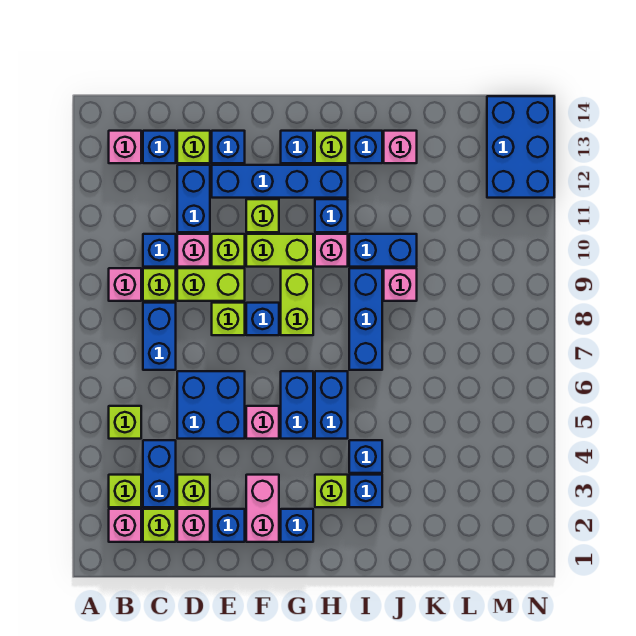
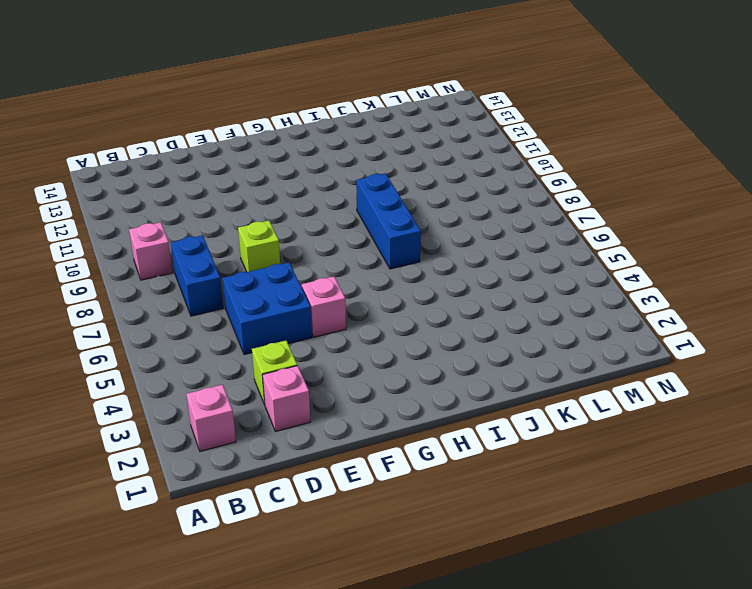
none -> lime 1x1 brick [109,475,141,507]
none -> lime 1x1 brick [109,406,141,439]
none -> pink 1x1 brick [109,131,141,163]
none -> lime 1x1 brick [143,509,176,542]

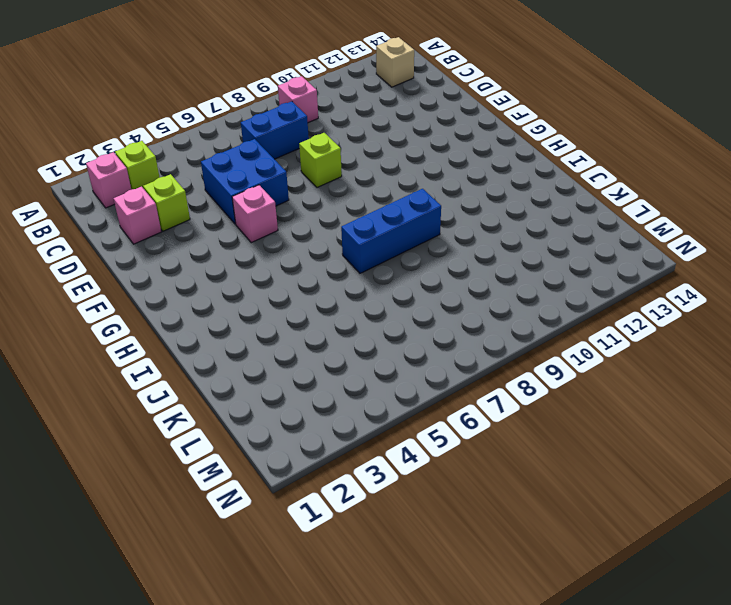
tan 1x1 brick [376,37,414,87] -> pink 1x1 brick [109,131,141,163]
none -> lime 1x1 brick [109,406,141,439]
none -> lime 1x1 brick [143,509,176,542]
none -> blue 1x2 brick [143,440,176,507]
none -> lime 1x1 brick [143,268,176,301]

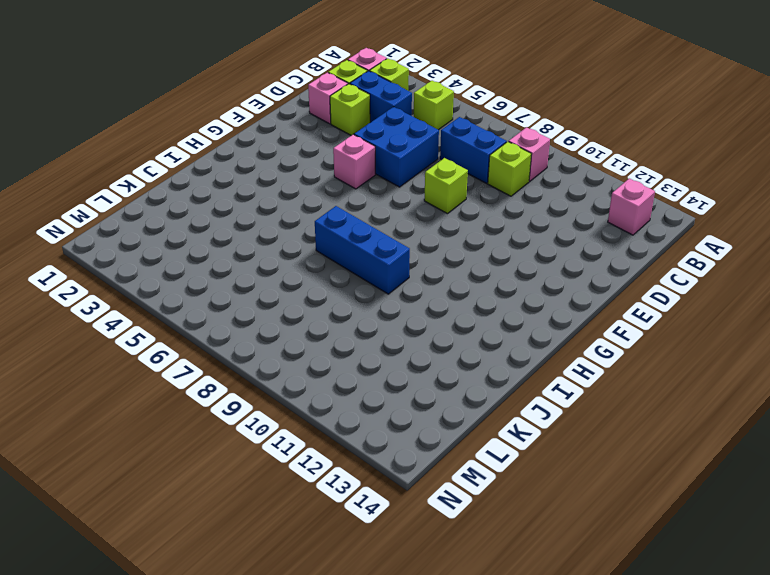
none -> blue 1x1 brick [143,234,176,267]
none -> blue 1x1 brick [143,131,176,163]
none -> lime 1x2 brick [177,268,245,301]
none -> pink 1x1 brick [177,234,210,267]

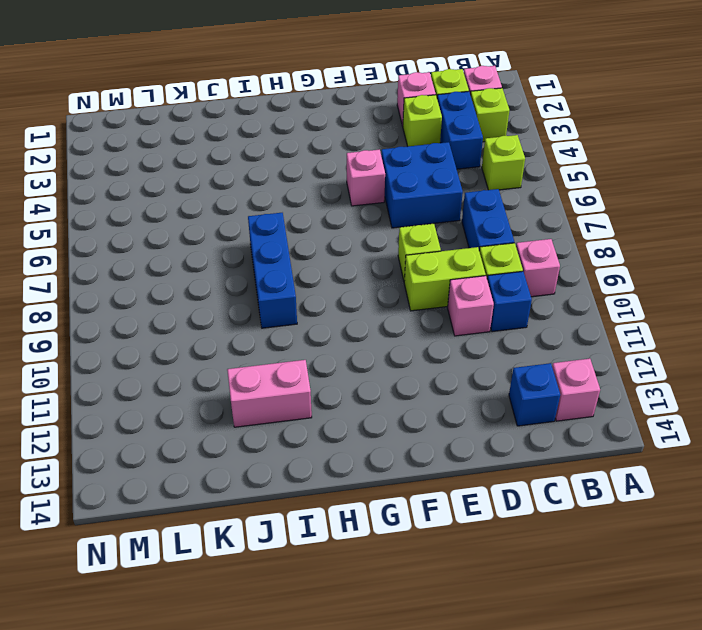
pink 1x2 brick [227,360,312,427] -> pink 1x2 brick turned to [246,475,279,542]
none -> blue 1x2 brick [177,165,210,232]
none -> lime 1x1 brick [177,131,210,163]
none -> blue 1x1 brick [212,509,245,542]
none -> lime 1x1 brick [212,234,245,267]

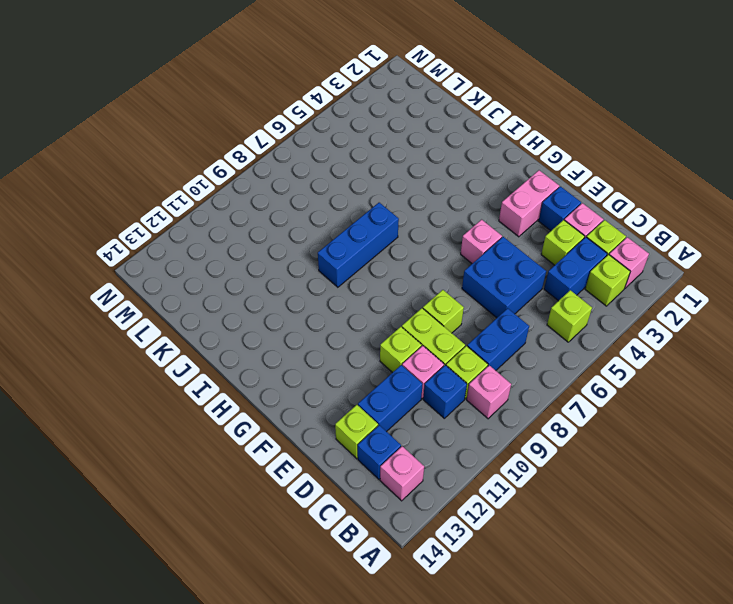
none -> blue 1x4 brick [212,165,348,198]
none -> blue 1x1 brick [212,131,245,163]
none -> blue 1x1 brick [246,303,279,335]
none -> lime 1x2 brick [246,234,313,267]

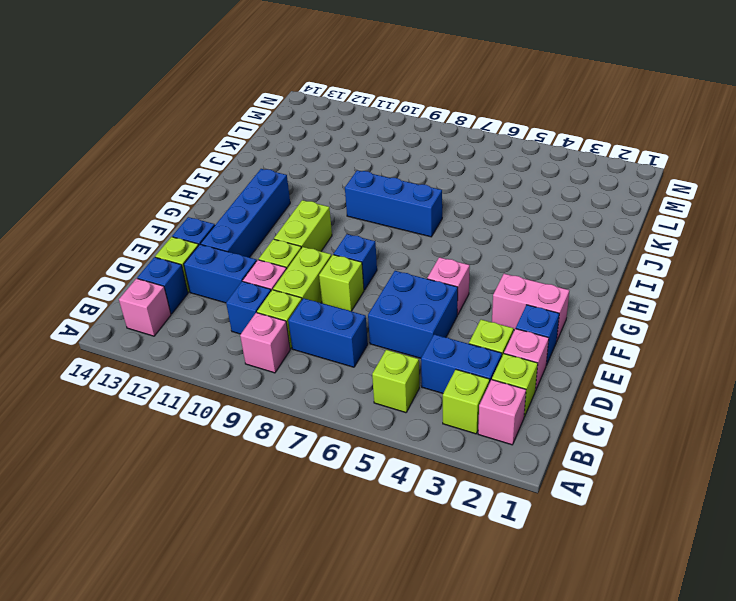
none -> lime 1x1 brick [246,199,279,232]
none -> blue 1x1 brick [281,509,313,542]
none -> blue 1x2 brick [281,371,313,439]
none -> lime 1x2 brick [281,268,313,335]

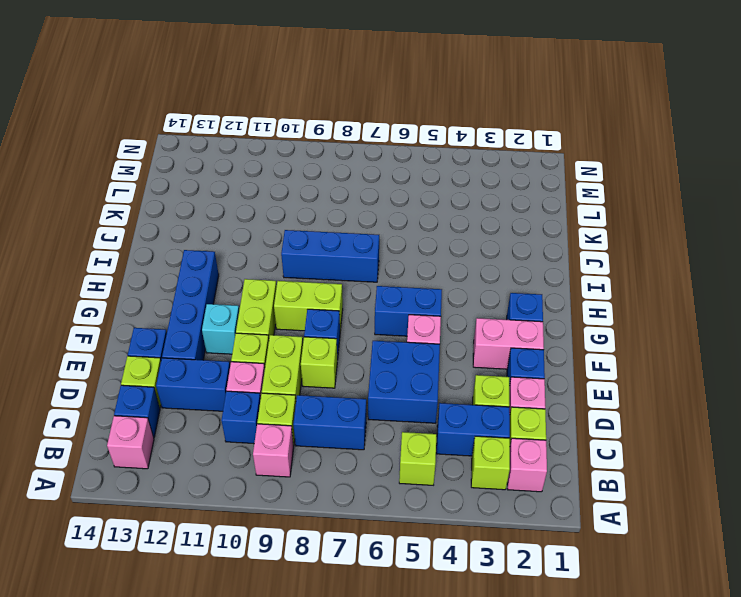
cyan 1x1 brick [202,304,239,354] -> lime 1x1 brick [246,199,279,232]
none -> blue 1x1 brick [281,131,313,163]
none -> lime 1x1 brick [315,475,348,507]
none -> blue 1x2 brick [315,371,348,439]
none -> pink 1x1 brick [315,234,348,267]

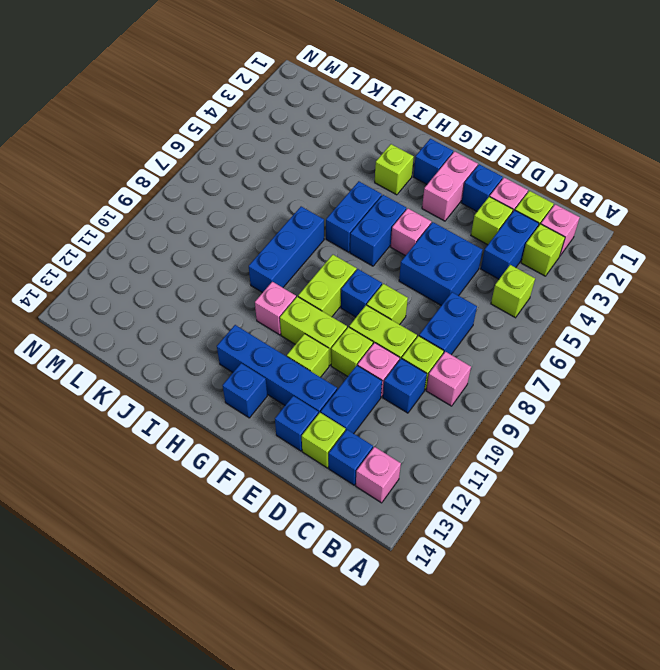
none -> blue 1x1 brick [315,199,348,232]
none -> lime 1x1 brick [315,131,348,163]
none -> blue 1x1 brick [349,475,382,507]
none -> blue 1x1 brick [349,440,382,473]

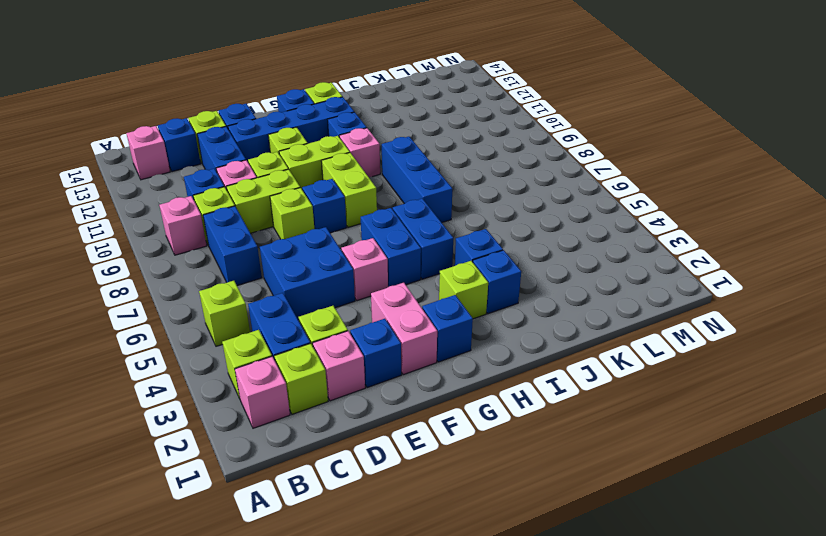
none -> blue 1x2 brick [349,234,417,267]
none -> blue 1x1 brick [349,131,382,163]
none -> pink 1x1 brick [384,268,417,301]
none -> pink 1x1 brick [384,131,417,163]

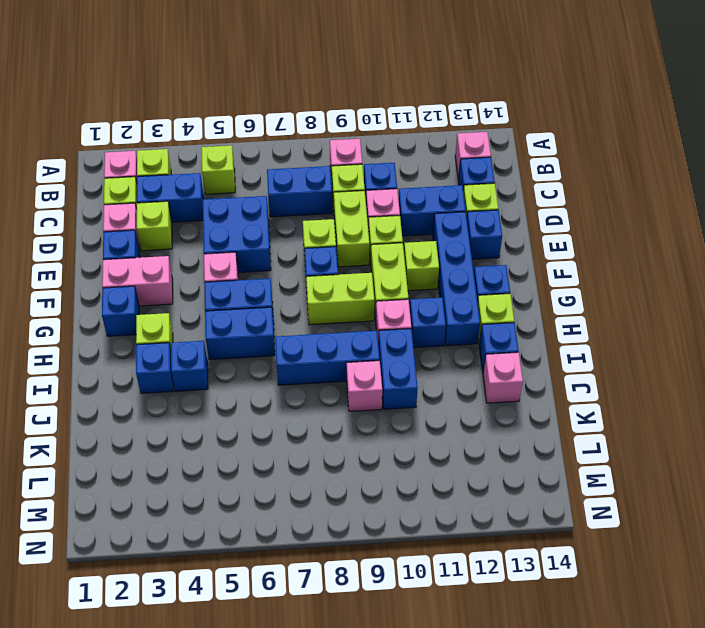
none -> blue 2x3 brick [487,96,554,198]

